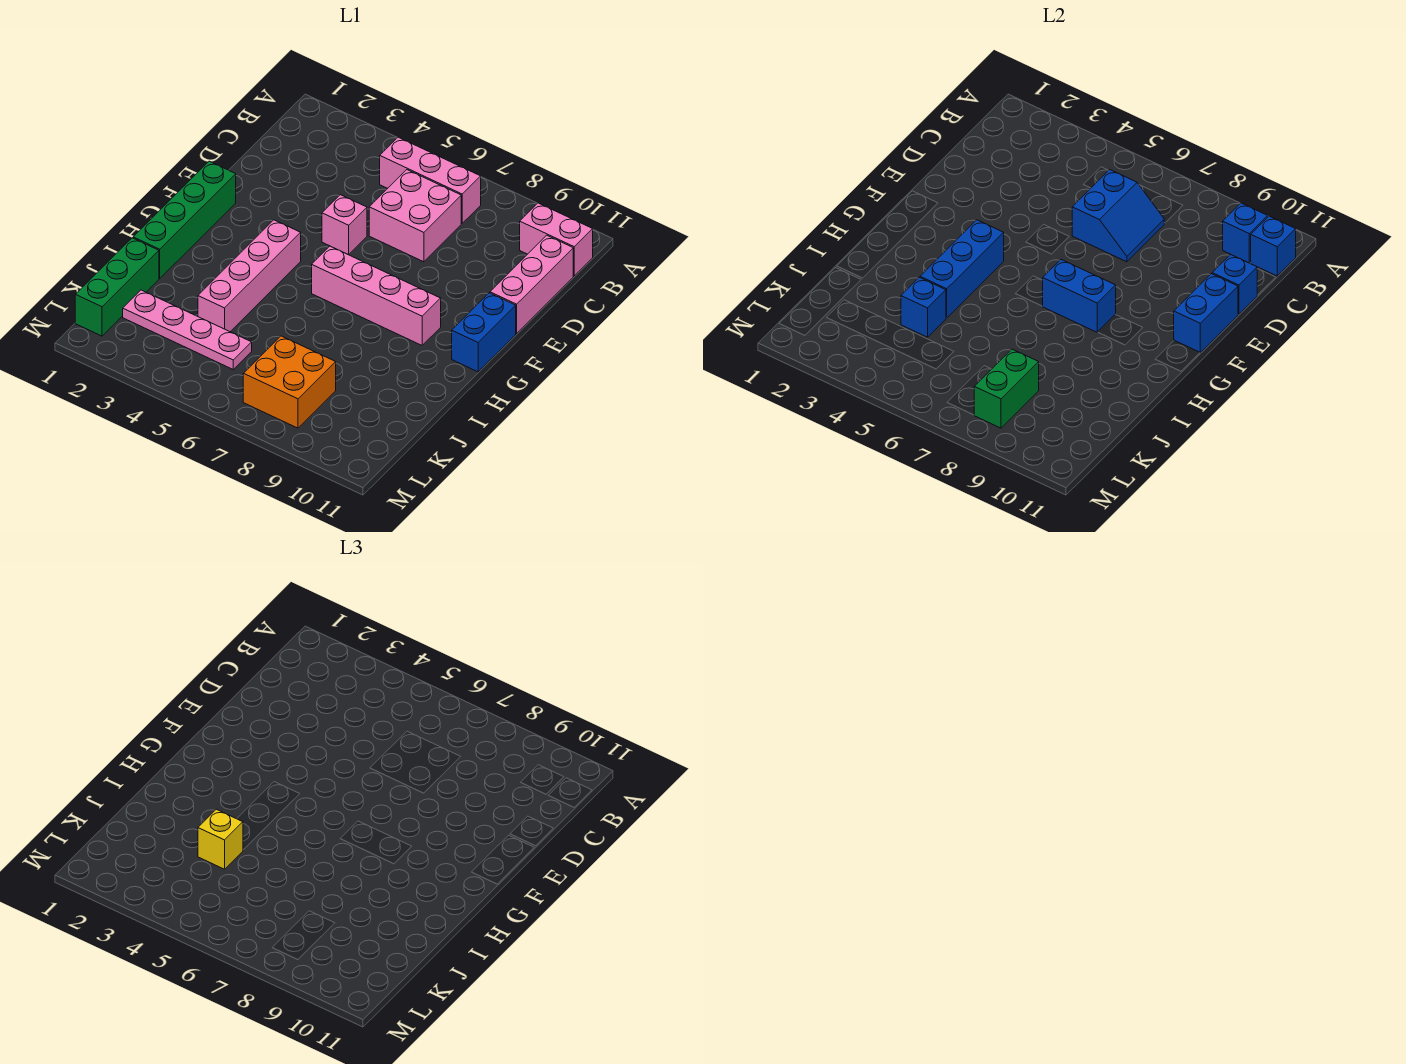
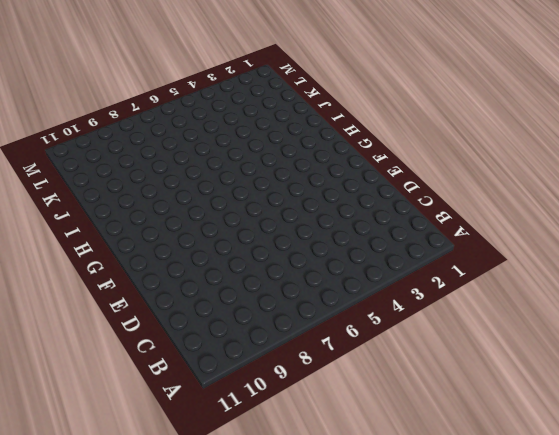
none -> pink 1x3 brick [380,137,481,223]
none -> pink 1x2 brick [520,203,593,276]
none -> pink 2x2 brick [369,170,461,262]

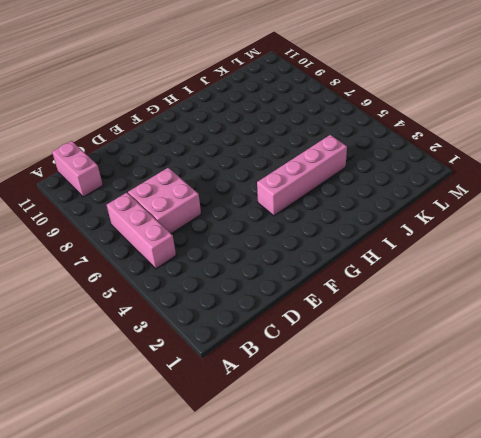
none -> pink 1x3 brick [490,235,573,334]
none -> pink 1x1 brick [322,195,367,255]
none -> green 1x4 brick [133,161,236,279]

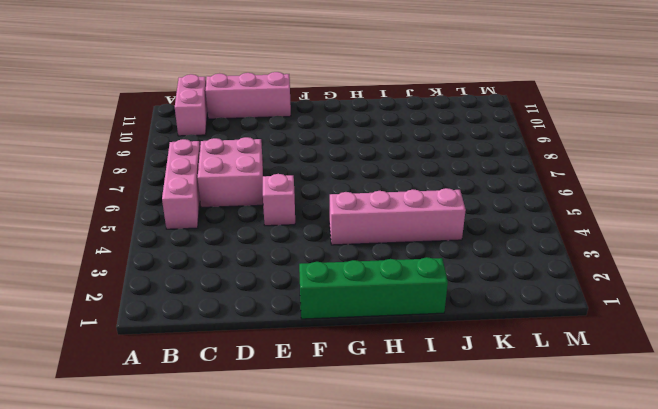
none -> blue 1x2 brick [452,293,516,372]
none -> pink 1x4 brick [312,246,441,345]
none -> green 1x3 brick [75,238,159,336]

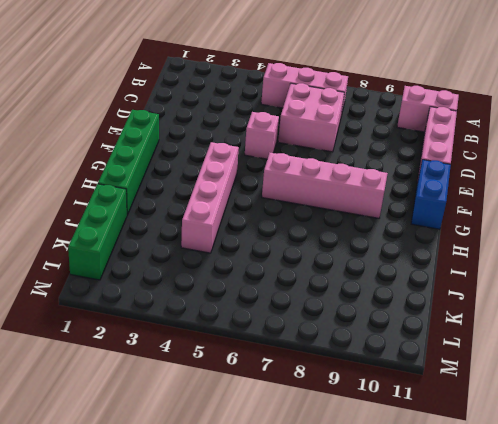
none -> pink 1x4 plate [123,290,252,369]
none -> orange 2x2 brick [243,336,336,428]
none -> blue 1x1 brick [1223,203,1268,263]

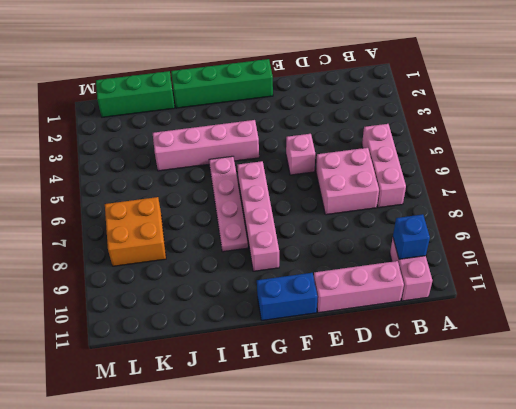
pink 1x4 plate [209,156,248,252] -> pink 1x4 plate moved to [123,290,252,369]
none -> blue 1x1 brick [1251,216,1296,276]
none -> blue 2x2 slope [1072,170,1164,262]
none -> blue 1x1 brick [1212,254,1257,314]

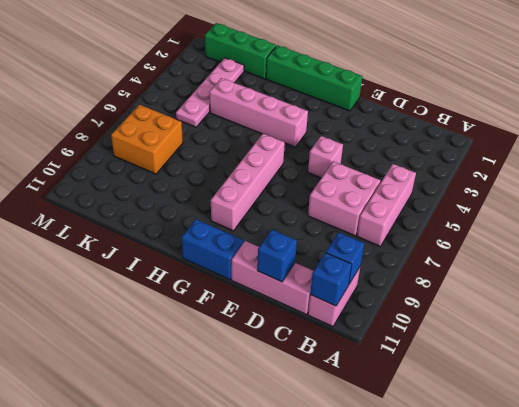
none -> blue 2x2 slope [1072,170,1164,262]
none -> blue 1x2 brick [1174,274,1238,353]
none -> blue 1x3 brick [920,220,1004,318]

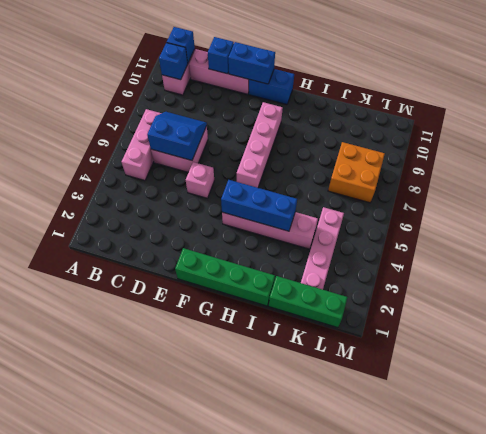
none -> blue 1x2 brick [1043,260,1116,332]
none -> blue 1x1 brick [901,277,946,337]
none -> green 1x2 brick [974,349,1039,428]

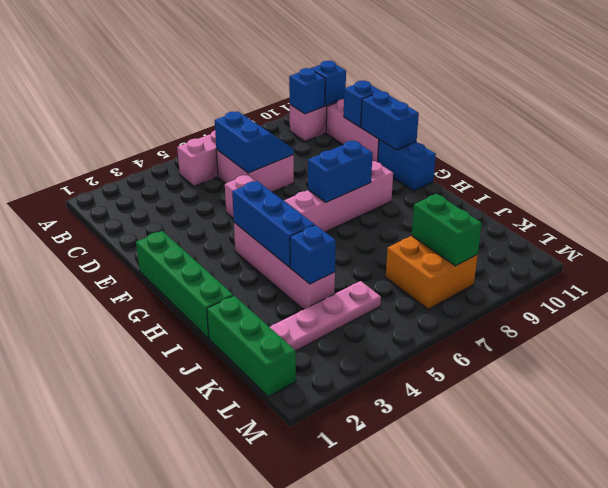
none -> yellow 1x1 brick [198,809,243,869]

